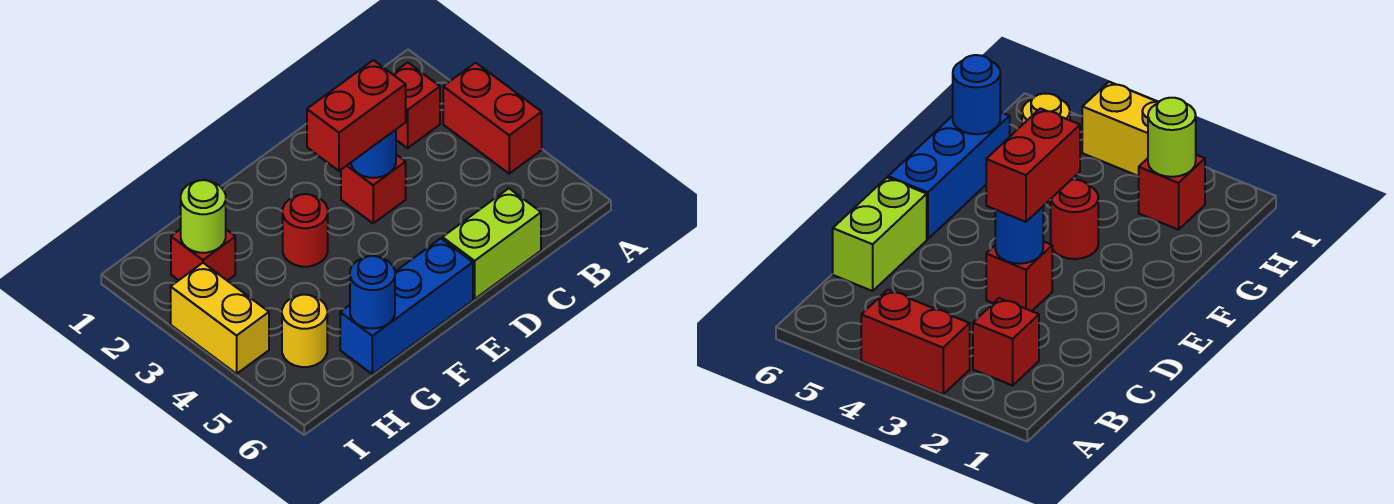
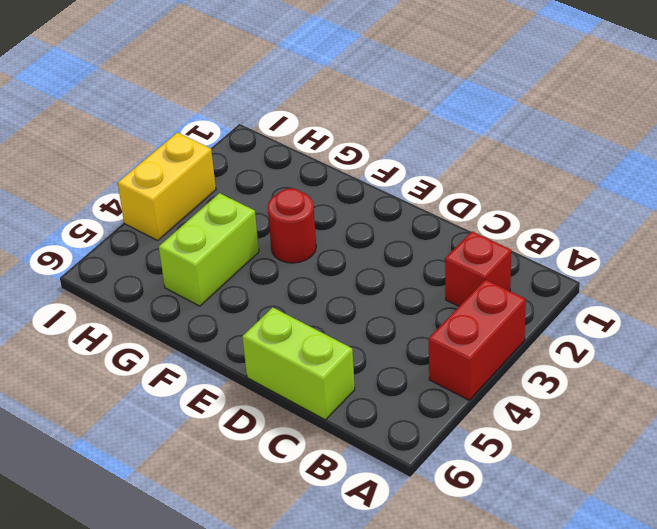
lime 1x2 brick [159,193,259,306] -> none
none -> red 1x1 brick [341,155,406,223]
none -> blue 1x3 brick [340,238,473,374]
none -> red 1x1 brick [171,229,235,281]

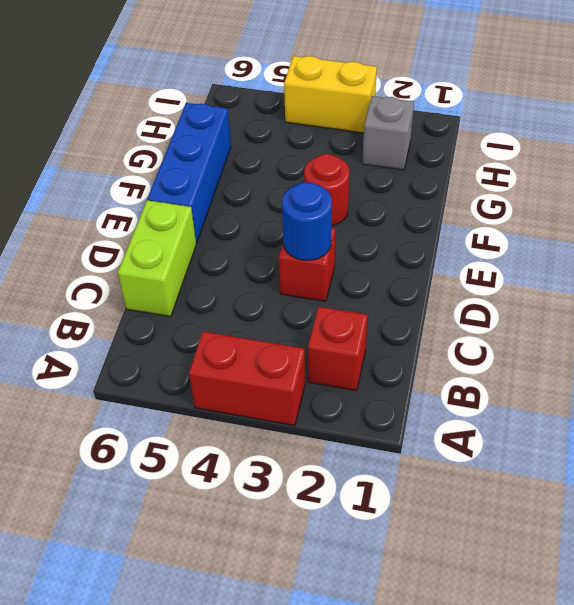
grey 1x1 brick [362,96,414,170] -> red 1x1 brick [171,229,235,281]
none -> yellow 1x1 round brick [282,295,327,367]
none -> blue 1x1 round brick [350,256,395,328]
none -> lime 1x1 round brick [181,180,226,253]

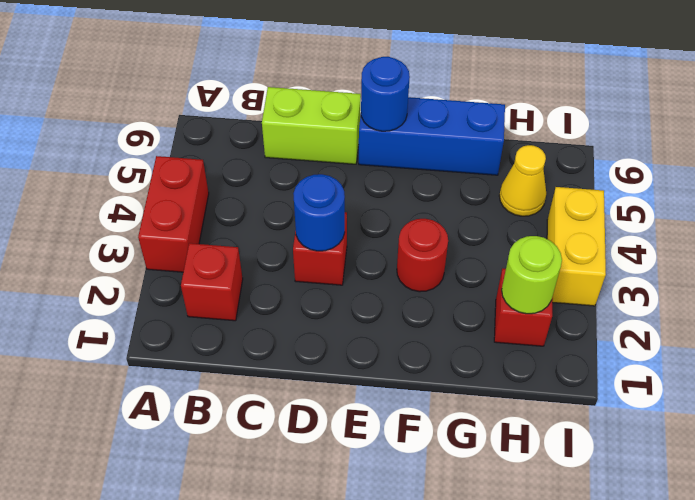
blue 1x1 round brick [361,57,410,131] -> blue 1x1 round brick moved to [350,256,395,328]
yellow 1x1 cone [499,145,546,216] -> yellow 1x1 round brick [282,295,327,367]
none -> red 1x2 brick [307,60,406,171]

